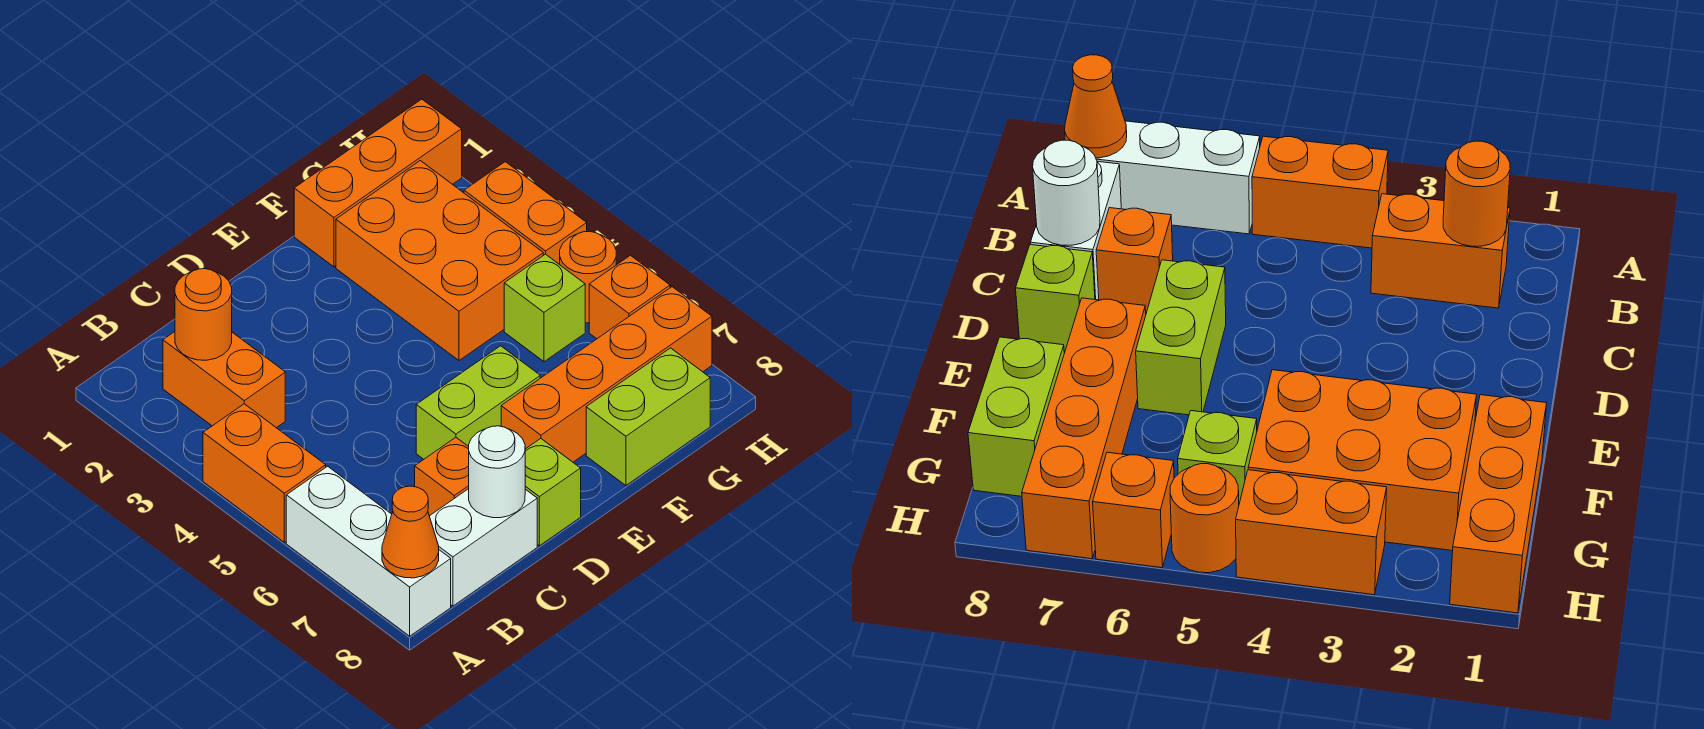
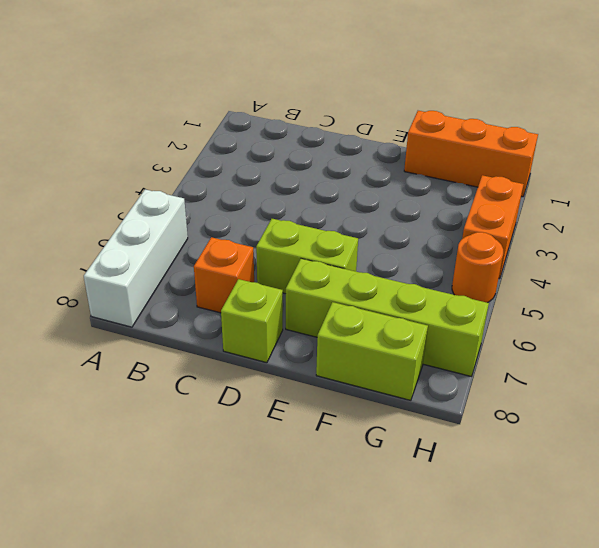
lime 1x4 brick [286,259,489,376] -> orange 1x4 brick [501,287,712,462]
none -> orange 1x2 brick [203,404,326,542]
none -> orange 1x2 brick [163,332,285,428]
none -> white 1x2 brick [430,489,537,606]

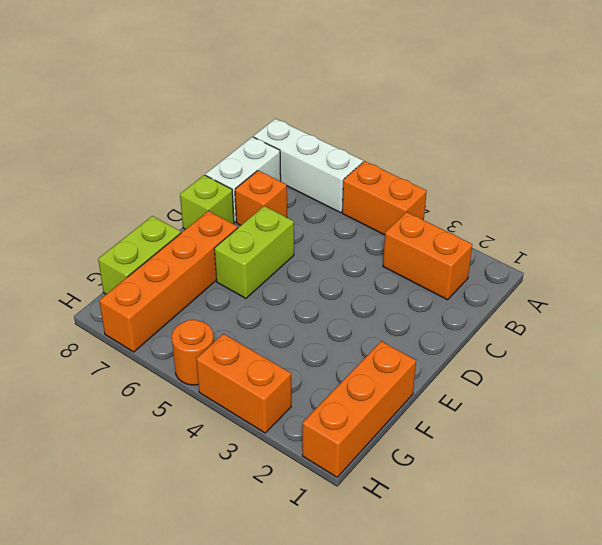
none -> orange 2x3 brick [336,161,543,361]
none -> lime 1x1 brick [504,254,585,362]
none -> orange 1x1 brick [589,255,670,339]

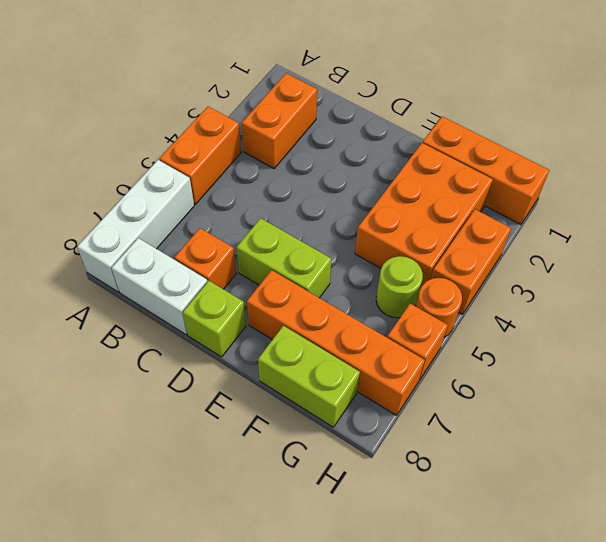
lime 1x1 round brick [376,256,423,318] -> lime 1x1 brick [504,254,585,362]
none -> orange 1x1 cone [382,486,439,578]
none -> orange 1x1 round brick [175,269,232,360]
none -> white 1x1 round brick [469,426,525,518]

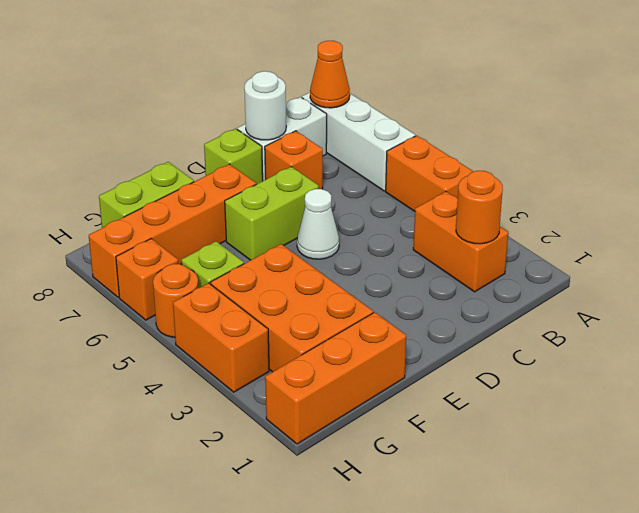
white 1x1 cone [297,189,339,259] -> none

